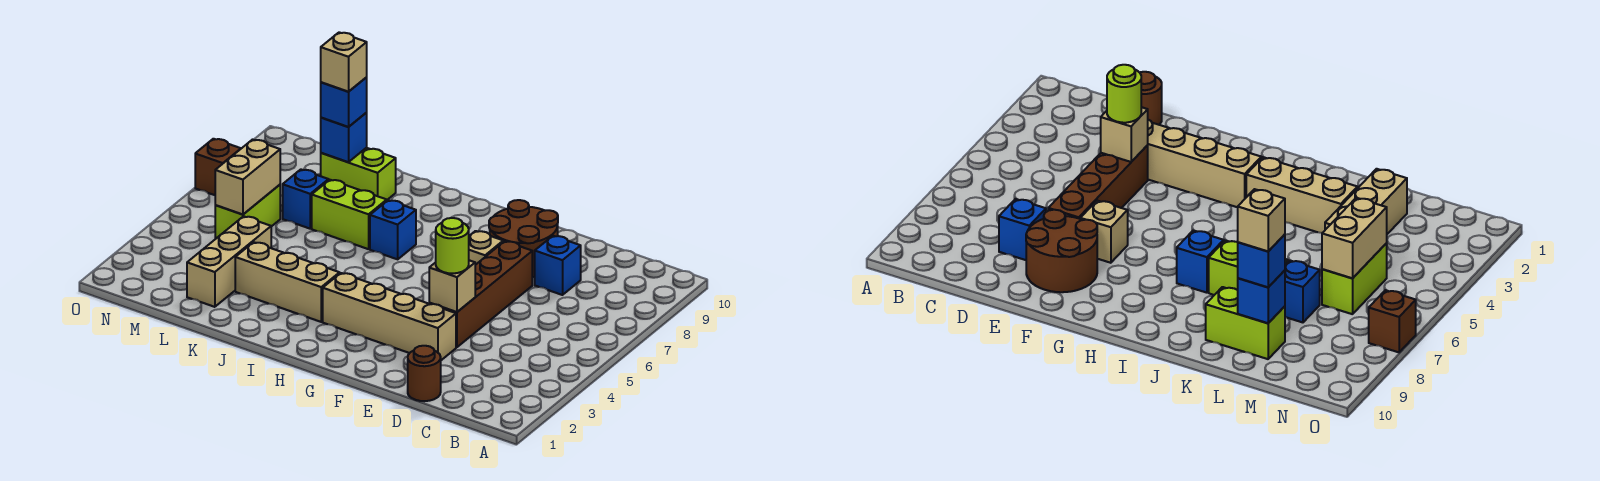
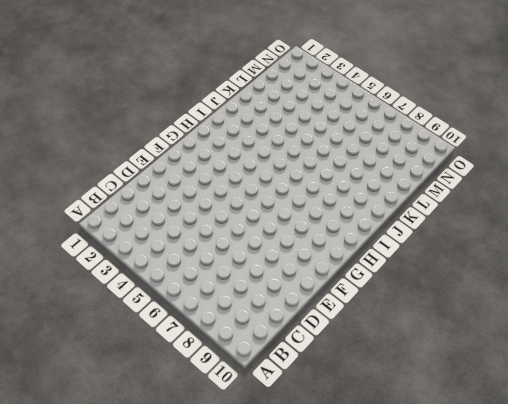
none -> brown 1x1 round brick [408,346,441,401]
none -> blue 1x1 brick [535,236,581,295]
none -> tan 1x4 brick [323,273,456,360]

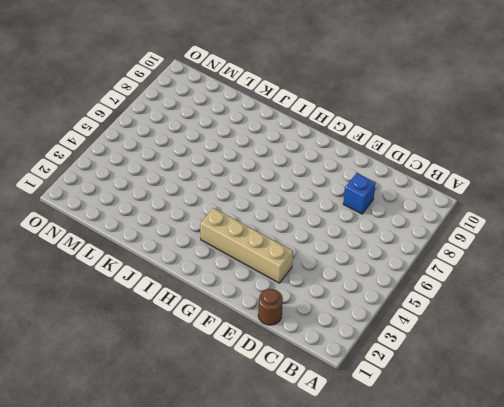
none -> brown 1x4 brick [429,241,532,347]
none -> brown 2x2 round brick [489,200,558,277]
none -> tan 1x1 brick [469,231,503,265]

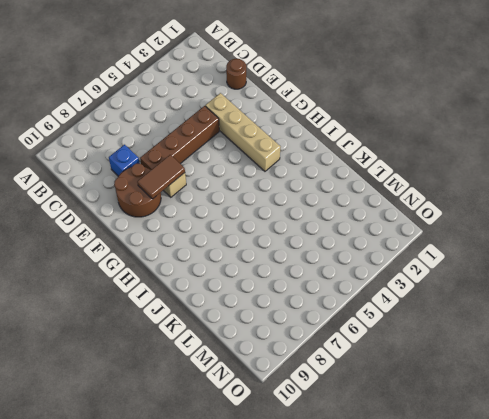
brown 1x2 tile [137,155,185,199] -> none
none -> tan 1x3 brick [235,242,340,322]
none -> blue 1x1 brick [370,200,416,259]
none -> lime 1x2 brick [312,180,387,249]

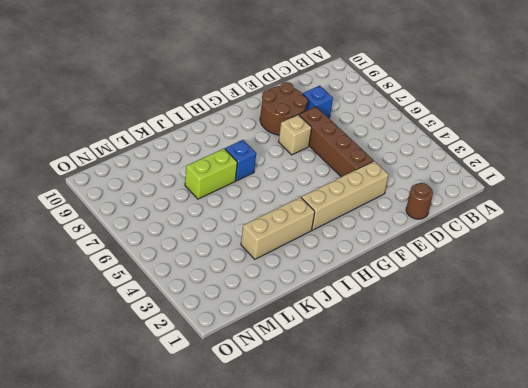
none -> lime 1x2 brick [321,148,396,200]
none -> tan 1x3 brick [187,216,271,307]
none -> blue 1x1 brick [283,170,329,229]

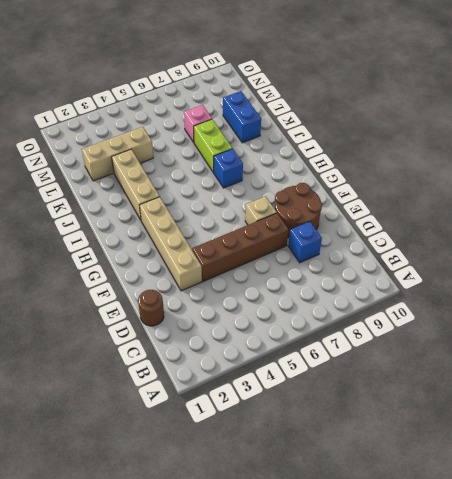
blue 1x2 brick [223,91,261,143] -> lime 1x2 brick [321,148,396,200]
pink 1x1 brick [184,105,212,142] -> blue 1x1 brick [283,170,329,229]
none -> lime 1x2 brick [215,185,280,239]
none -> brown 1x1 brick [195,139,241,195]
none -> tan 1x1 brick [429,260,475,312]

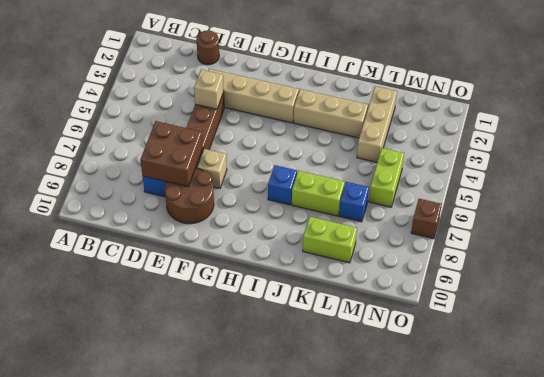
brown 2x2 brick [140,121,203,187] -> none
none -> blue 1x1 brick [321,113,367,162]
none -> tan 1x2 brick [215,140,280,215]
none -> lime 1x1 round brick [436,218,469,273]

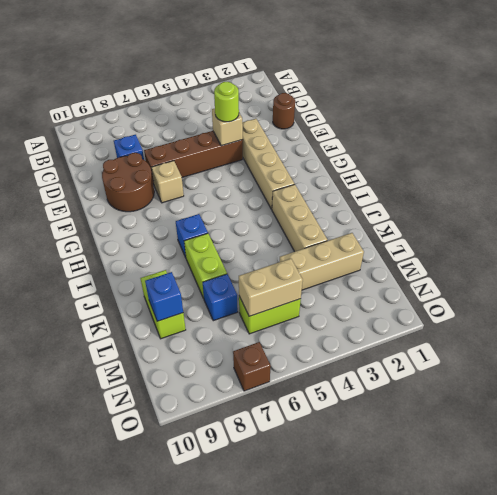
none -> blue 1x1 brick [321,77,367,127]
none -> tan 1x1 brick [321,32,367,92]

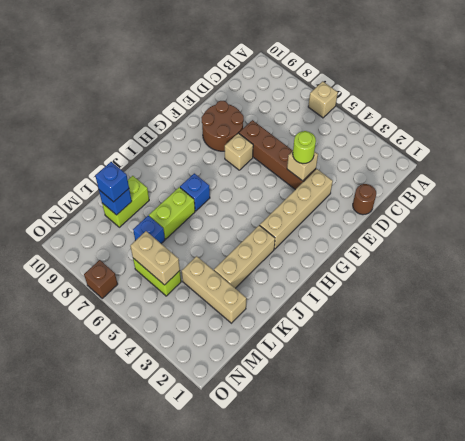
tan 1x1 brick [308,81,338,118] -> tan 1x1 brick moved to [321,32,367,92]
none -> blue 1x1 brick [535,236,581,295]

